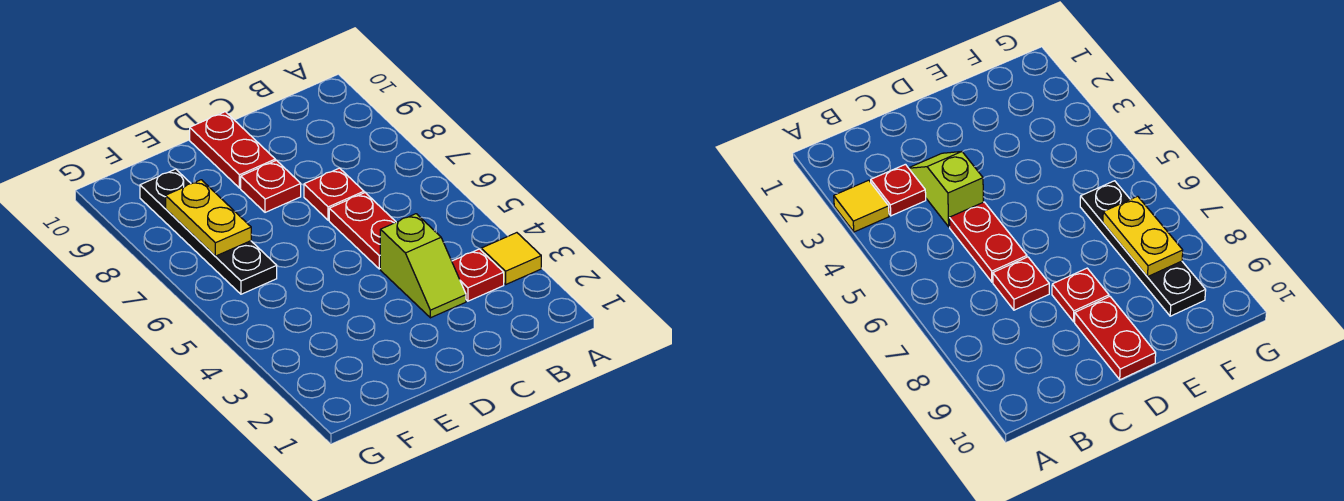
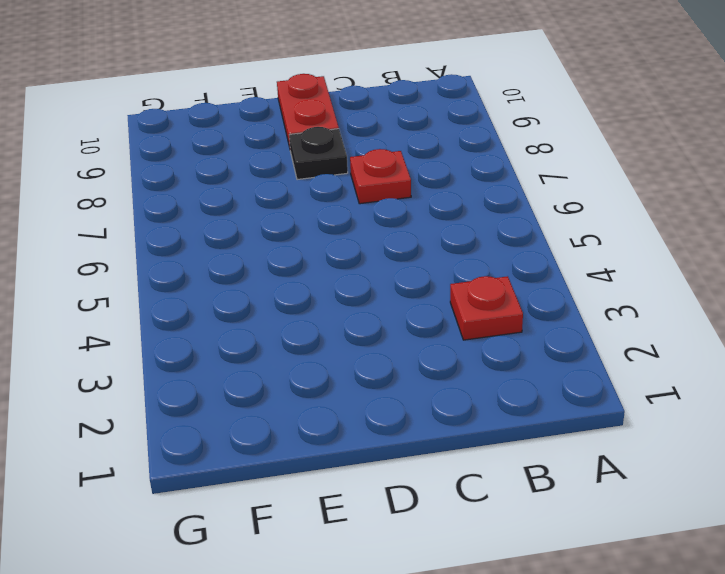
black 1x1 plate [289,127,348,180] -> red 1x1 plate [241,160,301,212]
none -> yellow 1x1 tile [481,233,541,284]
none -> lime 1x2 slope [380,214,466,318]

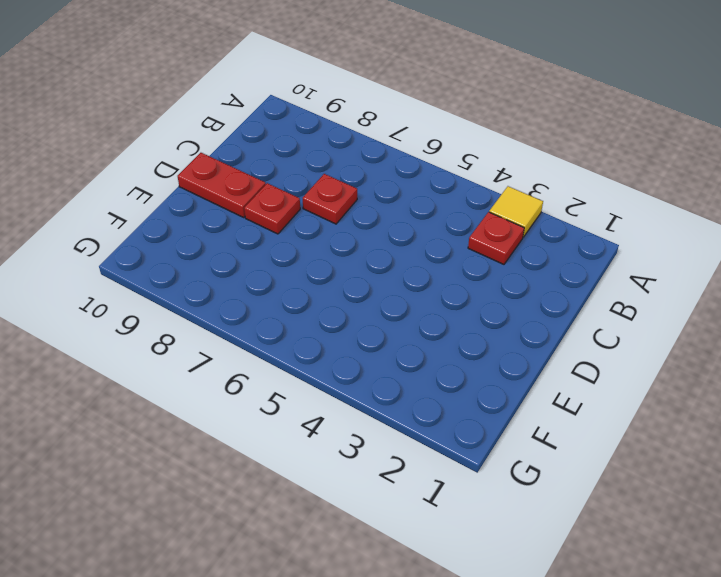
none -> lime 1x2 slope [380,214,466,318]
none -> red 1x2 plate [329,193,396,269]

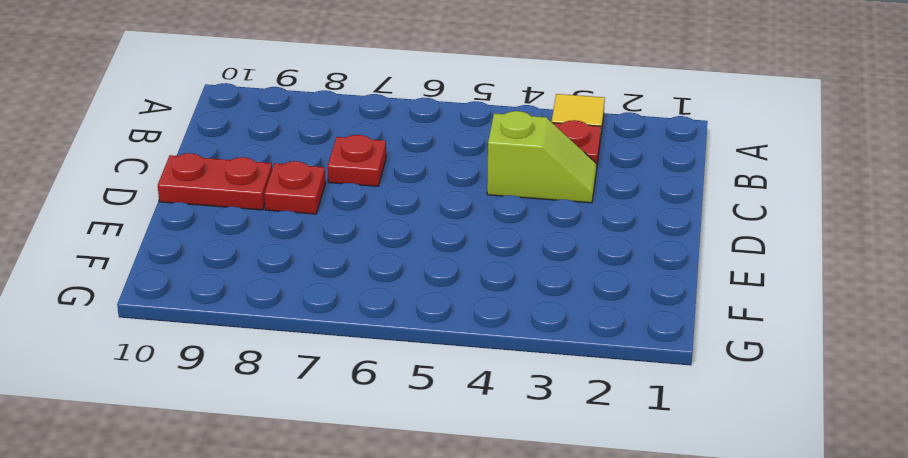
none -> red 1x2 plate [329,193,396,269]
none -> black 1x4 plate [140,169,277,294]

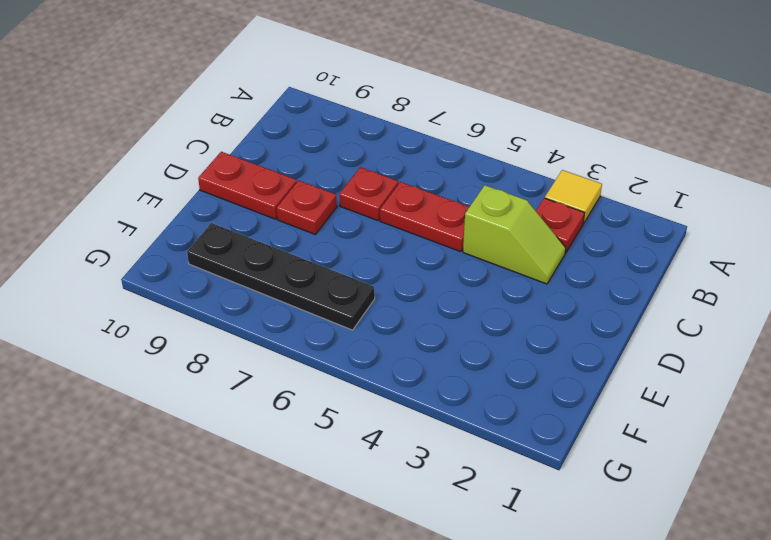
none -> yellow 1x2 plate [166,180,251,256]

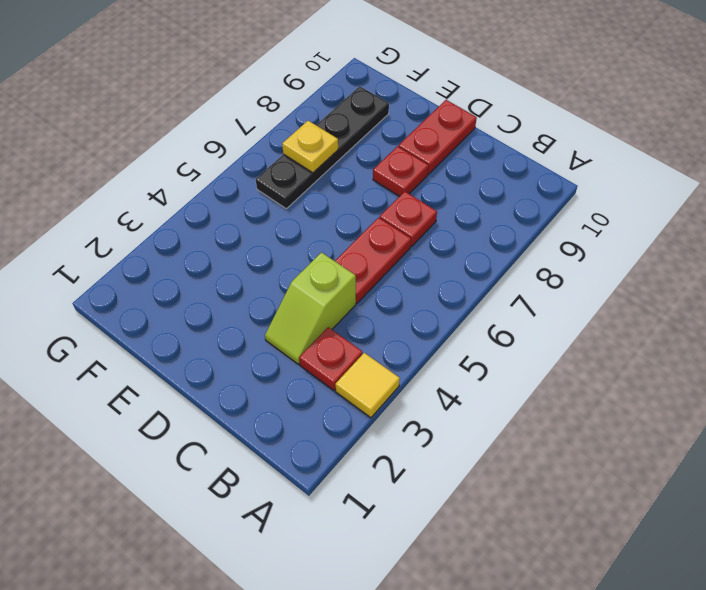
yellow 1x1 plate [282,121,338,173] -> yellow 1x2 plate [166,180,251,256]

